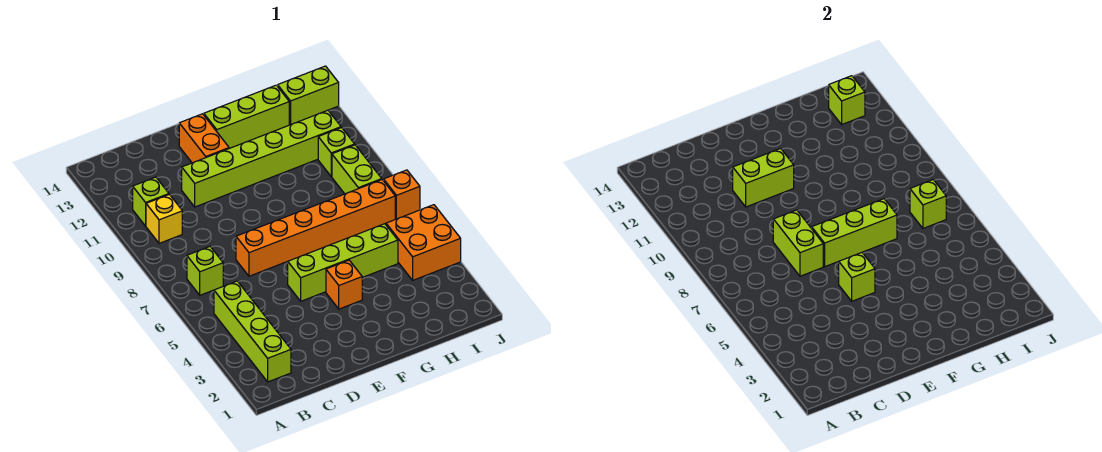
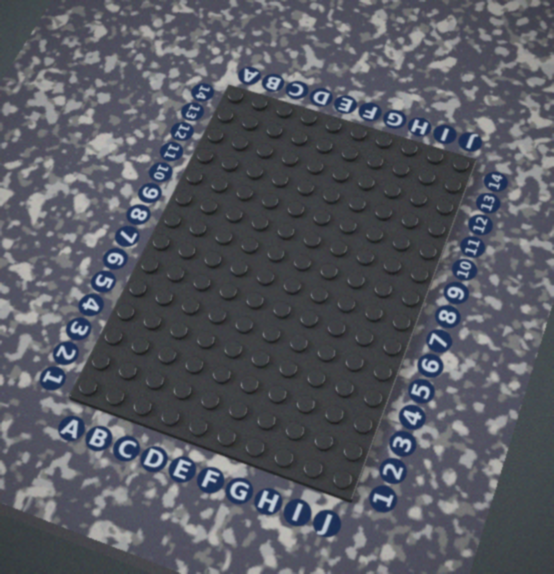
none -> lime 1x4 brick [214,281,291,382]
none -> lime 1x1 brick [187,247,223,295]
none -> yellow 1x1 brick [146,195,182,243]

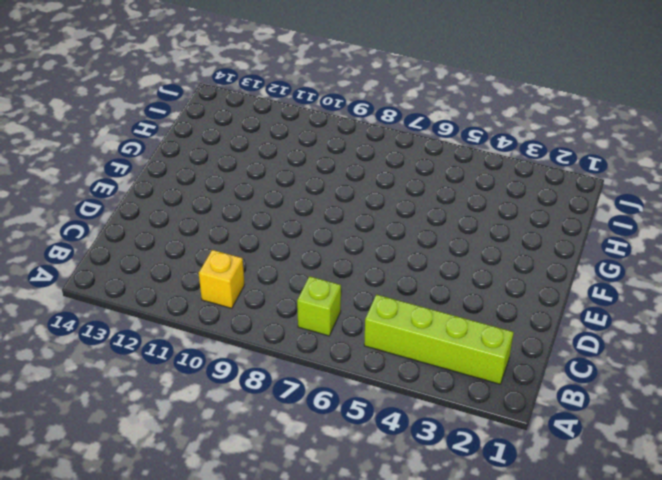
none -> lime 1x1 brick [133,177,169,226]
none -> orange 1x6 brick [236,180,395,276]
none -> lime 1x6 brick [182,110,341,207]

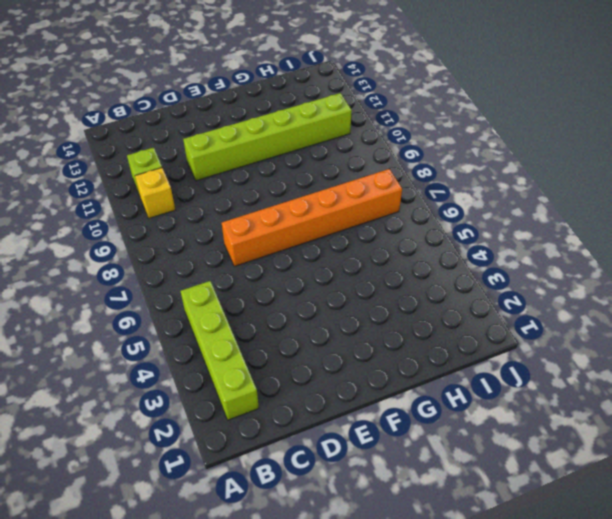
none -> lime 1x1 brick [187,247,223,295]
none -> lime 1x4 brick [288,224,398,301]
none -> orange 1x2 brick [179,114,229,163]

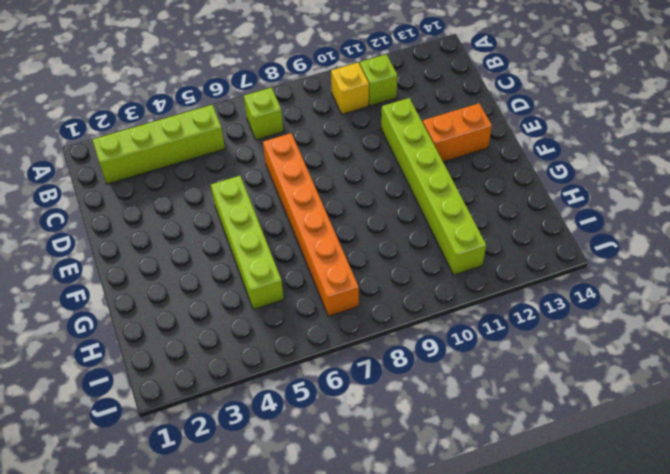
none -> orange 1x1 brick [326,260,362,309]
none -> lime 1x3 brick [204,85,289,148]
none -> orange 2x2 brick [386,205,461,280]

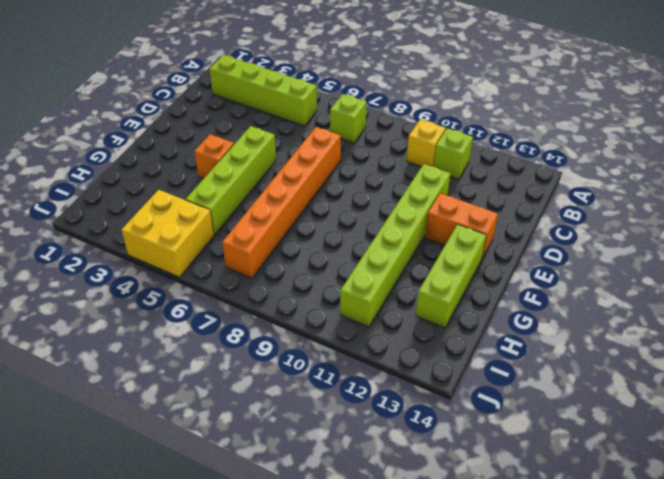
yellow 2x2 brick [121,190,214,277] -> orange 2x2 brick [386,205,461,280]
none -> lime 1x2 brick [332,145,382,194]
none -> lime 1x1 brick [318,128,355,176]
none -> lime 1x2 brick [278,66,339,125]

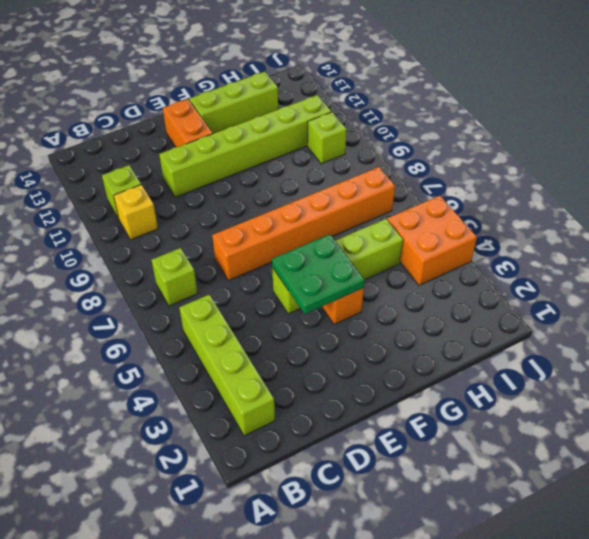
green 2x2 plate [272,234,364,314] -> lime 1x1 brick [839,253,875,301]
none -> lime 1x2 brick [332,145,382,194]
none -> lime 1x2 brick [278,66,339,125]
none -> orange 1x1 brick [383,170,420,219]

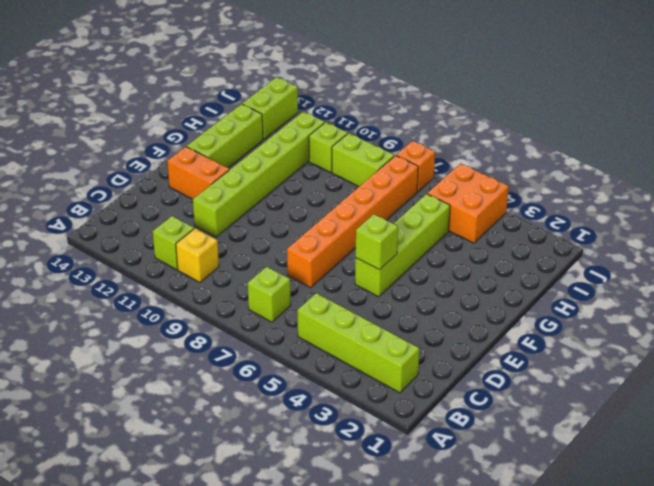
none -> orange 1x1 brick [326,260,362,309]
none -> lime 1x2 brick [773,210,823,276]
none -> lime 1x2 brick [733,148,794,207]

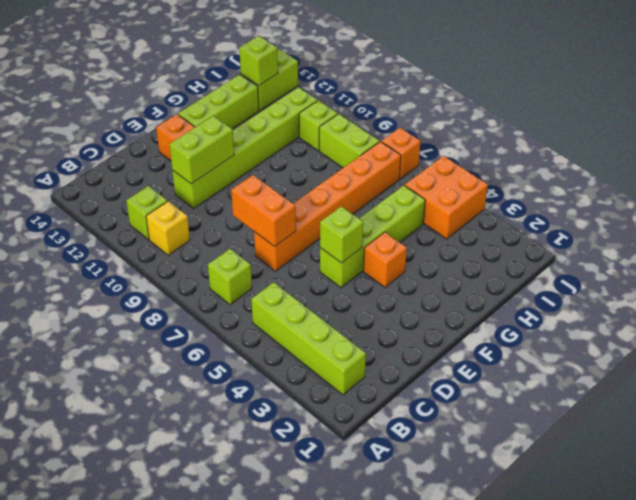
orange 1x2 brick [231,175,296,247] -> lime 1x2 brick [773,210,823,276]
none -> lime 1x3 brick [812,199,897,267]
none -> lime 1x1 brick [910,180,946,228]

